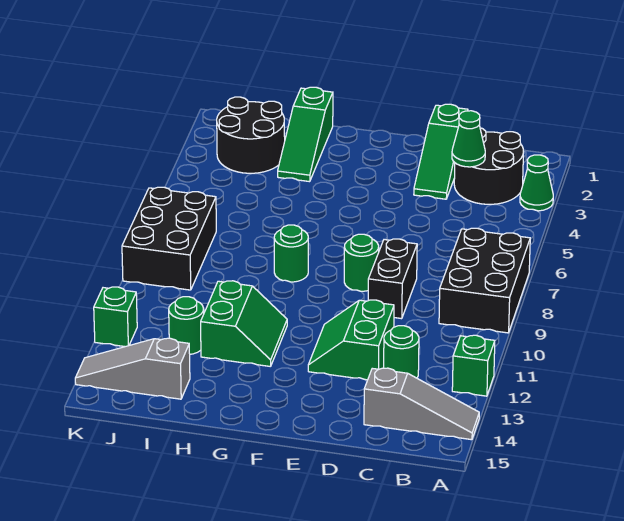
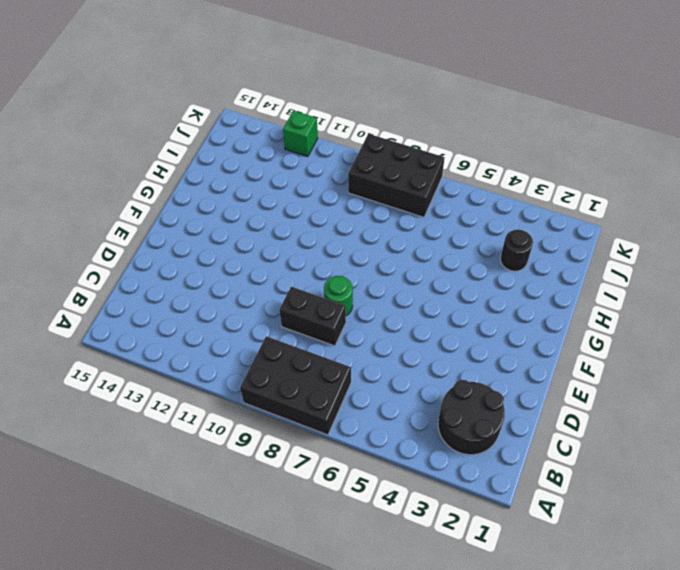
black 1x1 round brick [500,230,533,271] -> black 2x2 round brick [217,97,285,173]
none -> green 1x1 cone [520,155,553,211]
none -> green 1x1 brick [452,335,495,396]
none -> grey 1x3 slope [364,368,479,440]

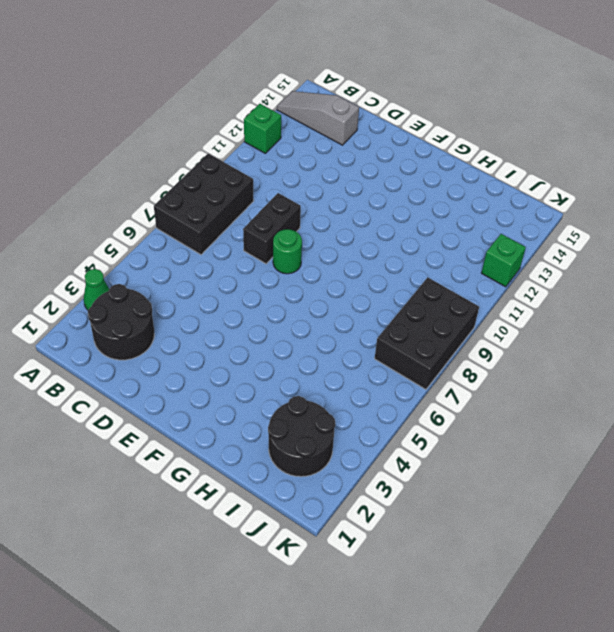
none -> green 1x1 round brick [384,326,419,378]
none -> green 1x3 slope [414,104,468,199]
none -> green 2x2 slope [308,300,394,380]

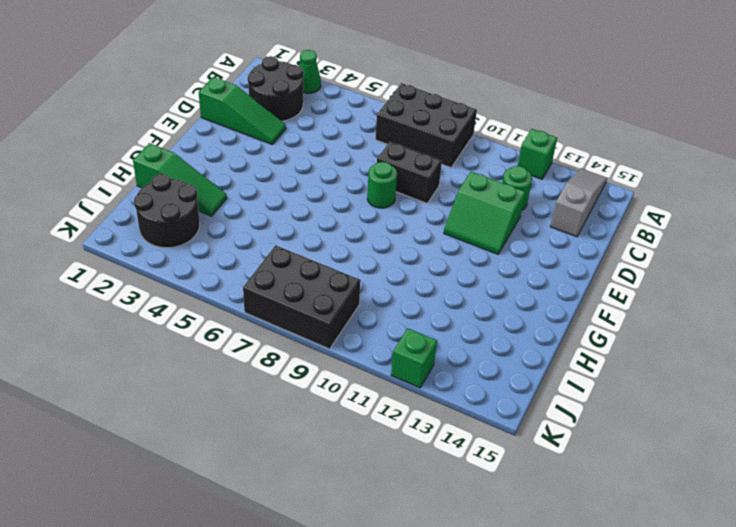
none -> green 1x1 round brick [274,225,308,282]
none -> green 2x2 slope [201,281,287,367]
none -> green 1x1 round brick [169,297,204,354]

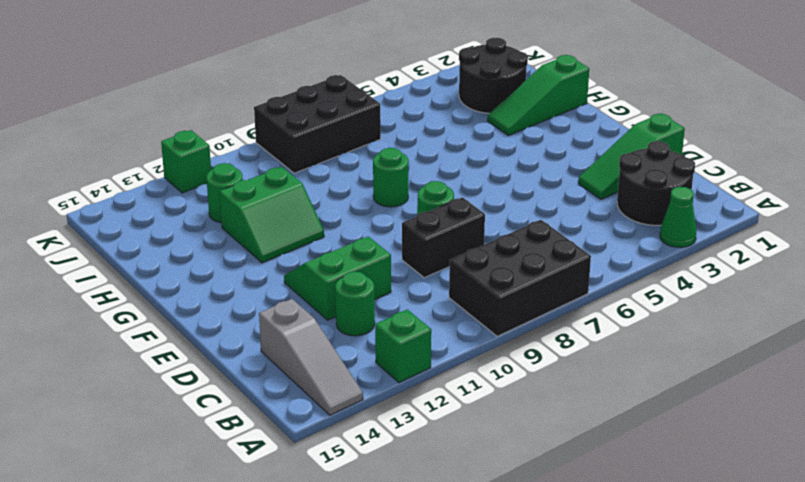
none -> grey 1x3 slope [75,338,190,399]
none -> green 1x1 cone [452,111,485,167]

